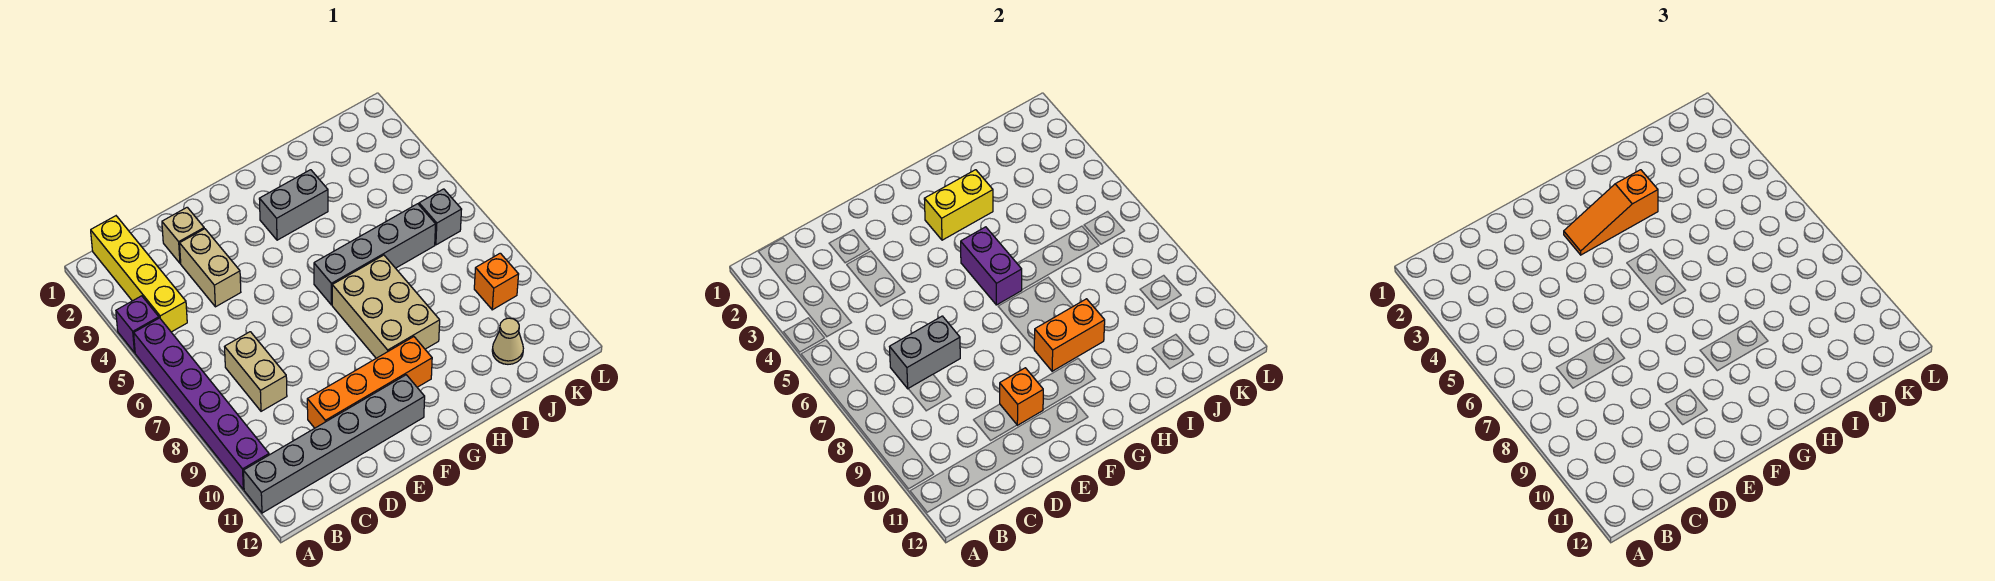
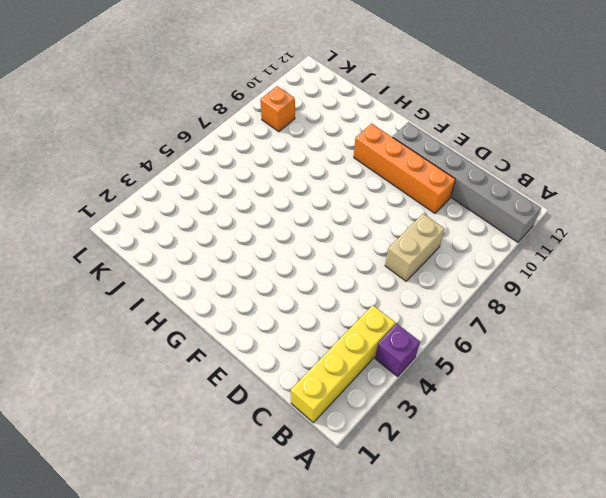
none -> purple 1x6 brick [134,318,269,489]
none -> tan 1x1 brick [162,207,204,263]
none -> tan 1x2 brick [180,229,241,307]

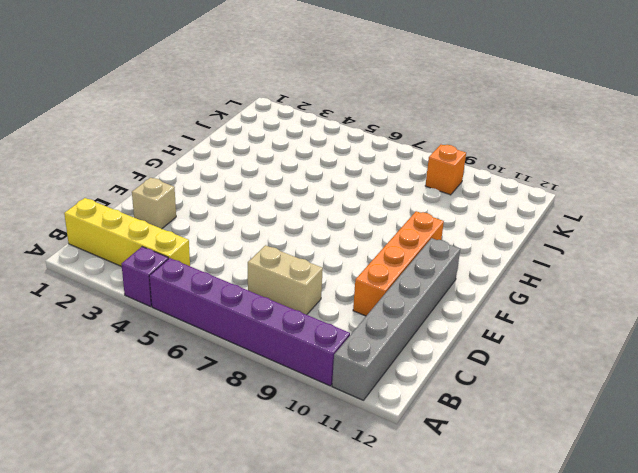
none -> tan 1x2 brick [180,229,241,307]
none -> grey 1x2 brick [259,170,328,240]
none -> grey 1x4 brick [314,204,436,305]

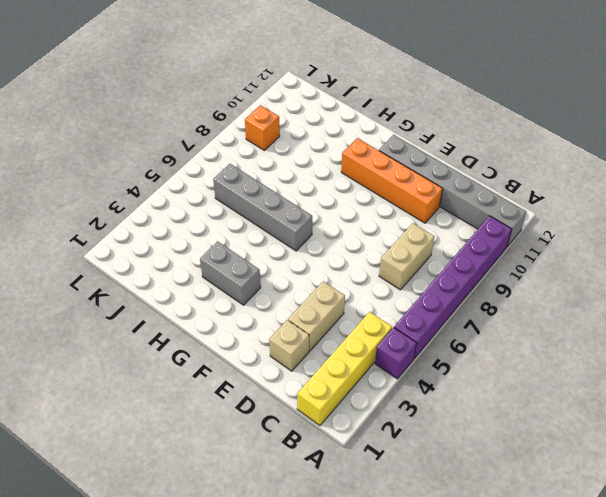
none -> tan 2x3 brick [332,255,440,358]
none -> tan 1x1 cone [492,318,523,364]
none -> grey 1x1 brick [419,189,462,245]

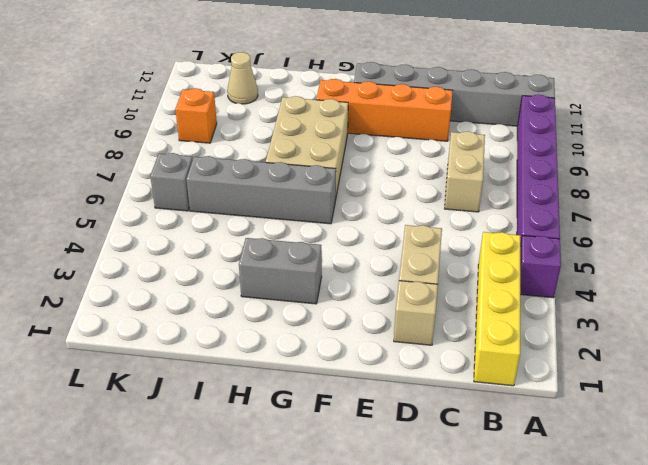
none -> grey 1x2 brick [890,316,960,389]
none -> orange 1x1 brick [1000,368,1043,425]
none -> yellow 1x2 brick [924,170,993,240]

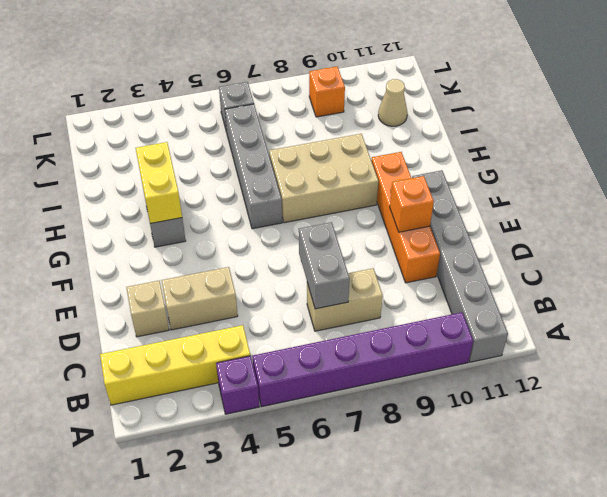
none -> purple 1x2 brick [961,227,1022,305]
none -> orange 1x2 brick [1034,299,1105,371]
none -> orange 1x3 slope [1564,170,1658,255]

